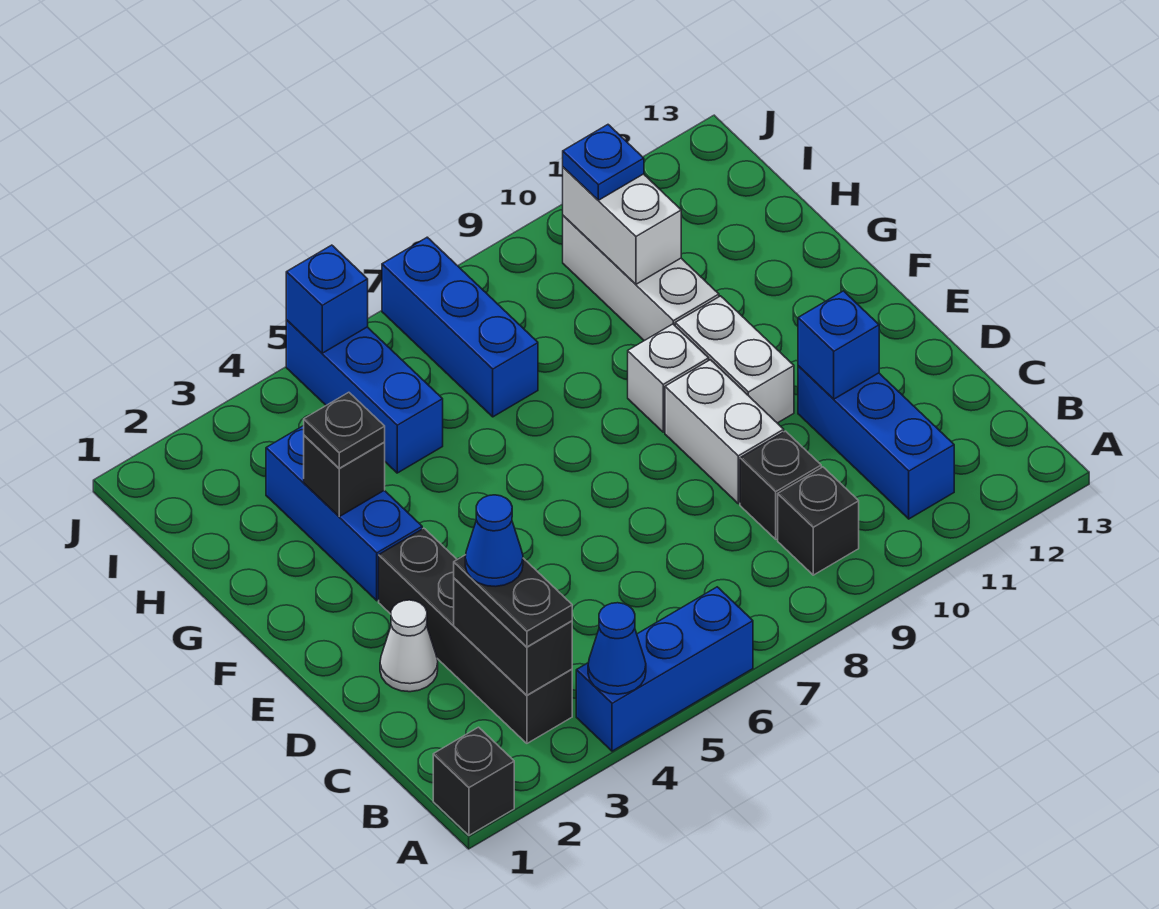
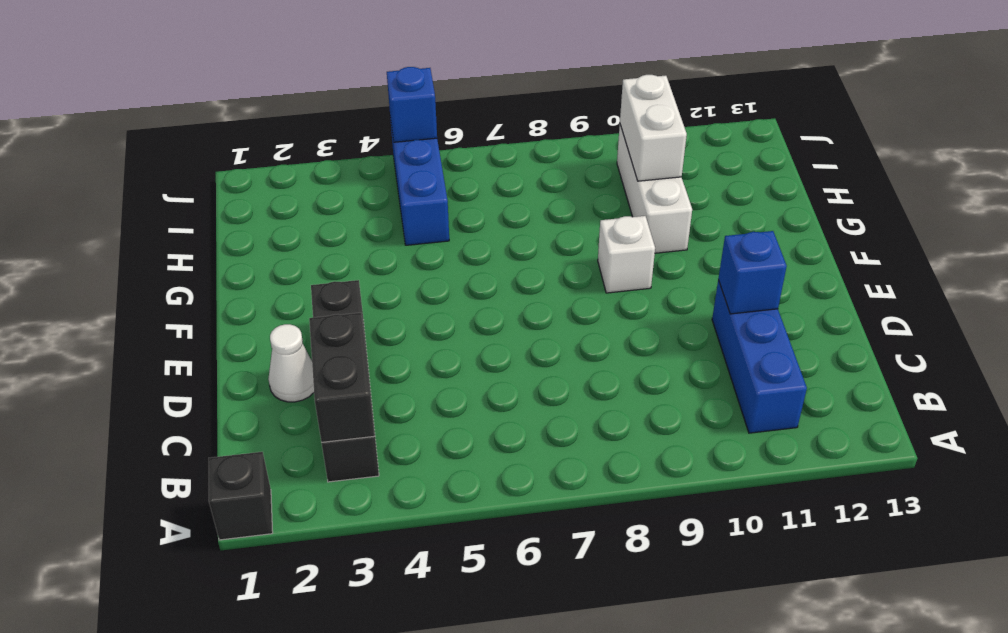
none -> blue 1x3 brick [576,587,753,751]
none -> black 1x1 brick [778,467,859,575]
none -> black 1x1 brick [740,431,821,539]

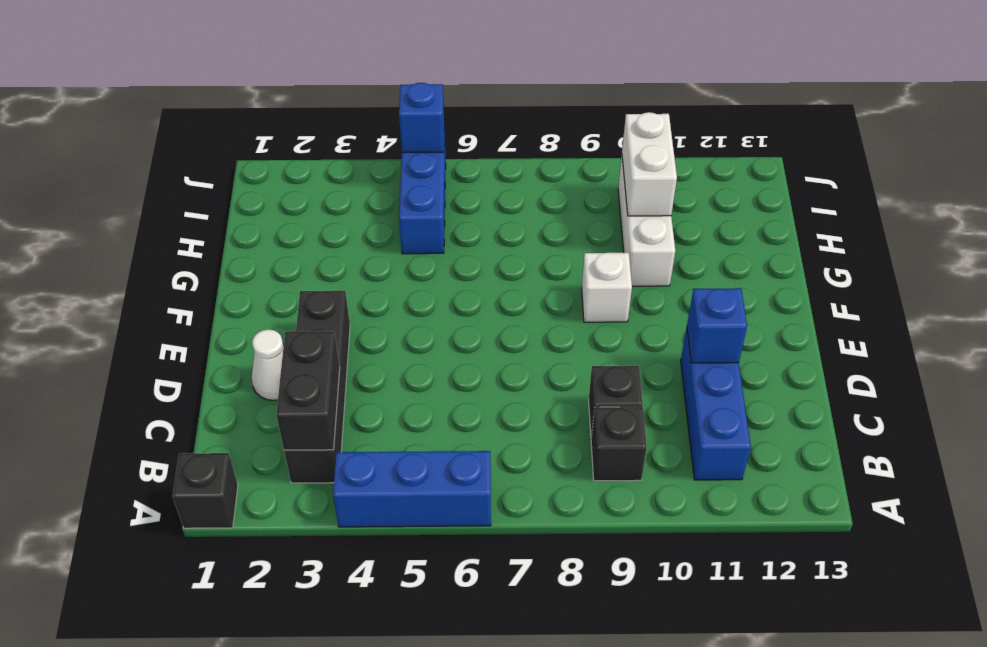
none -> white 1x2 brick [665,360,784,504]
none -> white 1x2 brick [675,296,794,423]
none -> blue 1x3 brick [266,426,422,601]

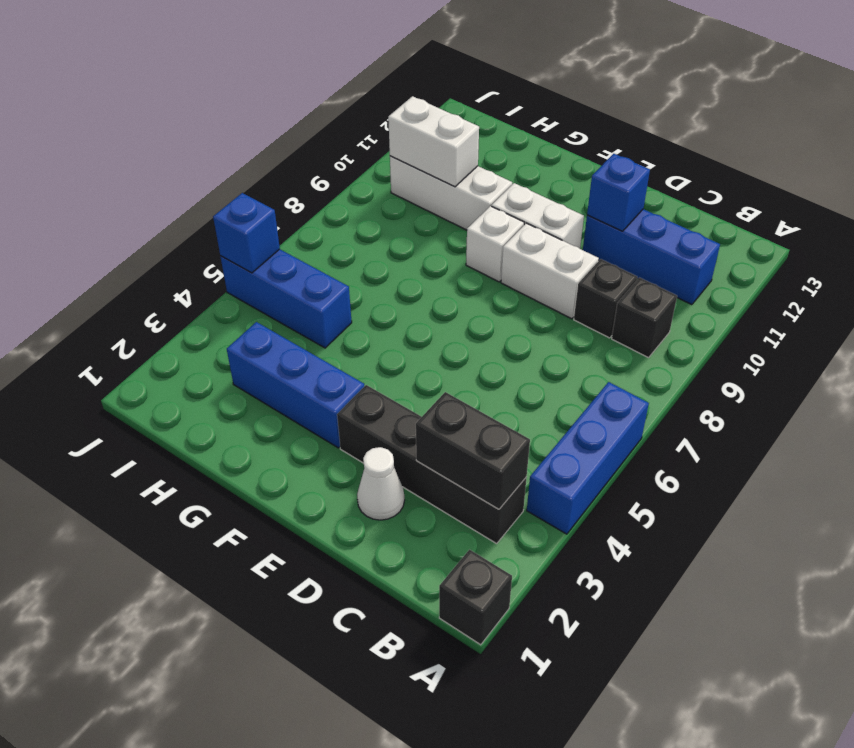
none -> blue 1x3 brick [382,237,538,417]
none -> blue 1x1 cone [588,603,646,694]
none -> black 1x1 brick [304,435,385,517]

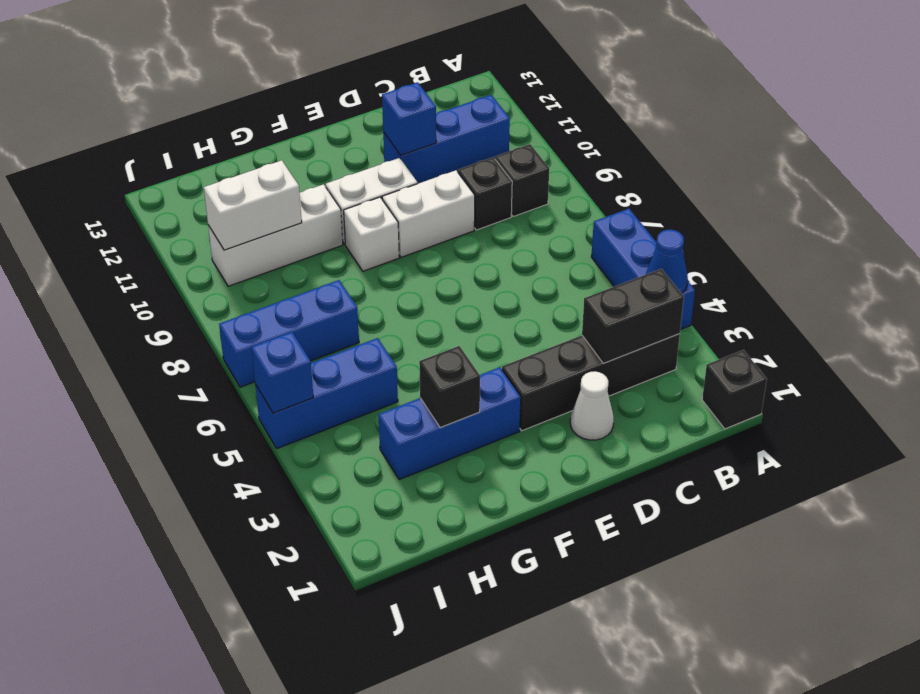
none -> black 1x2 plate [454,555,572,647]
none -> black 1x1 plate [304,392,385,468]
none -> blue 1x1 plate [563,125,644,200]

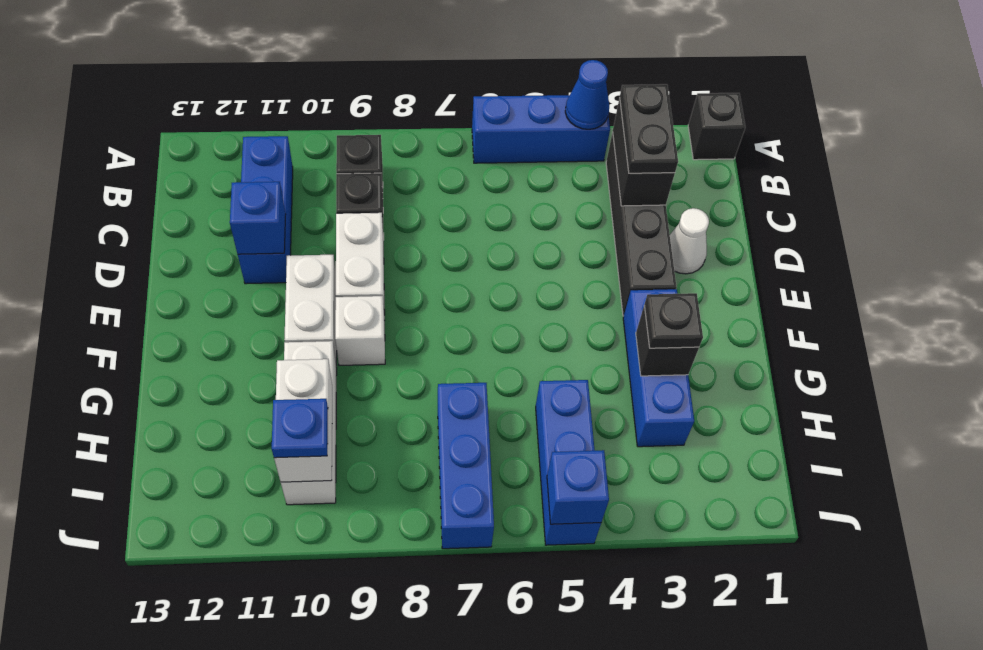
none -> blue 1x1 cone [465,495,523,587]

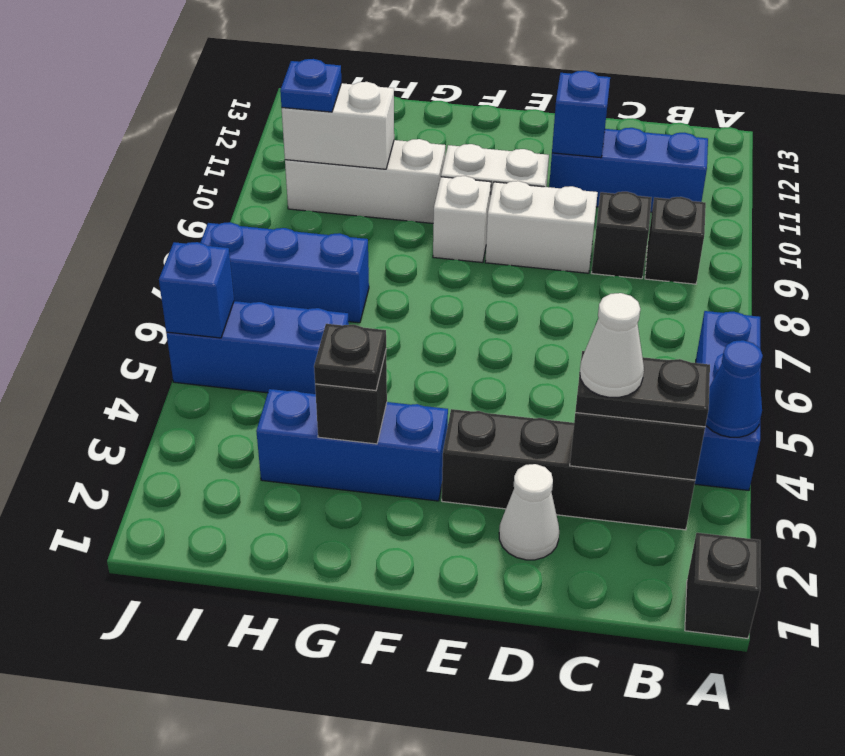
white 1x1 cone [580,293,644,397] -> blue 1x1 cone [465,495,523,587]

